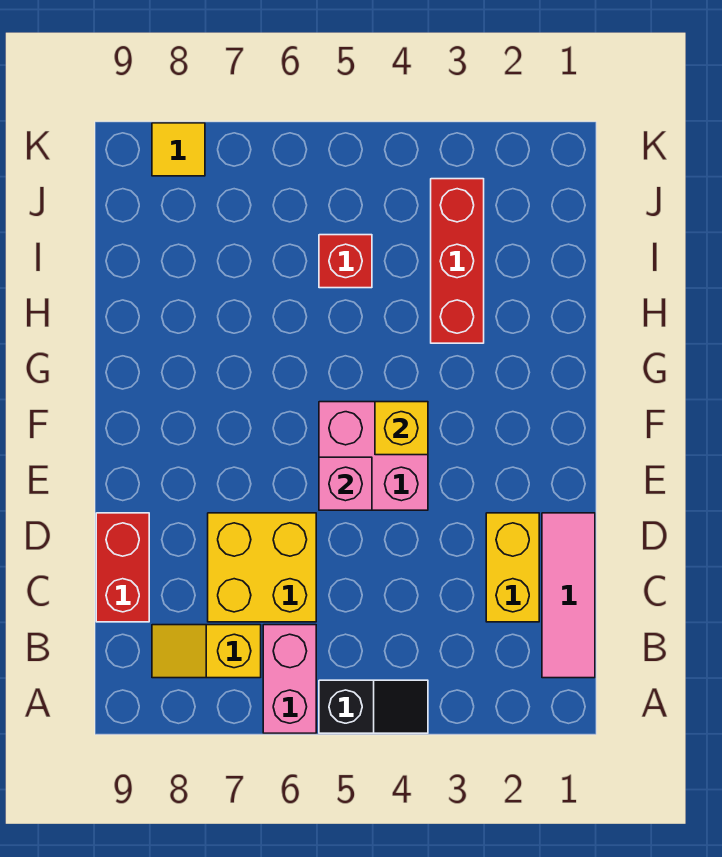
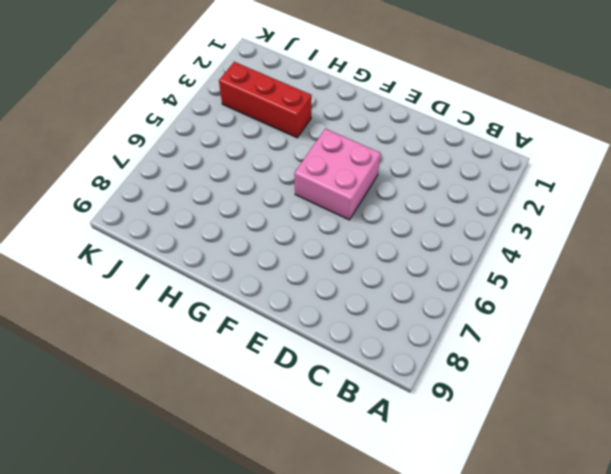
none -> black 1x2 slope [319,680,428,733]
none -> pink 1x2 brick [263,625,316,733]
none -> pink 1x3 tile [542,513,595,678]

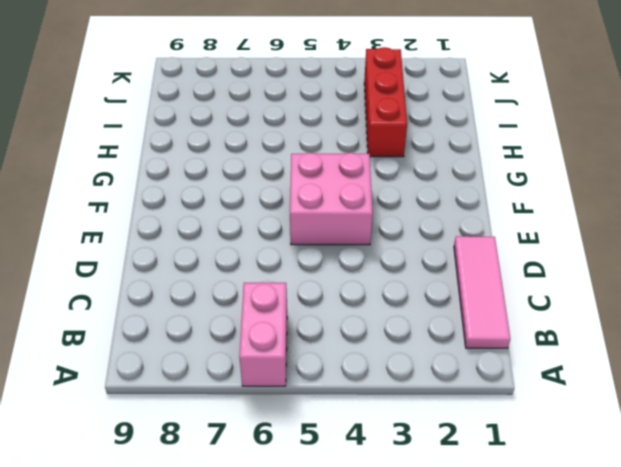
none -> black 1x2 slope [319,680,428,733]
none -> yellow 1x2 slope [152,625,261,678]
none -> yellow 1x2 brick [486,513,539,622]

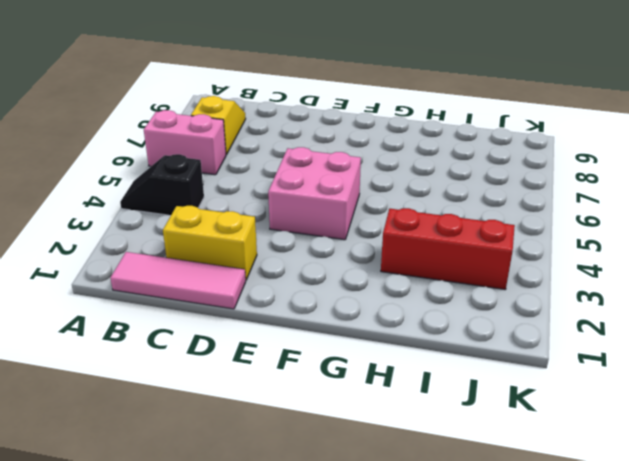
black 1x2 slope [120,154,204,215] -> black 1x2 slope turned to [319,680,428,733]
none -> yellow 2x2 brick [208,513,316,622]
none -> red 1x2 brick [96,513,149,622]
none -> red 1x1 brick [319,235,372,288]

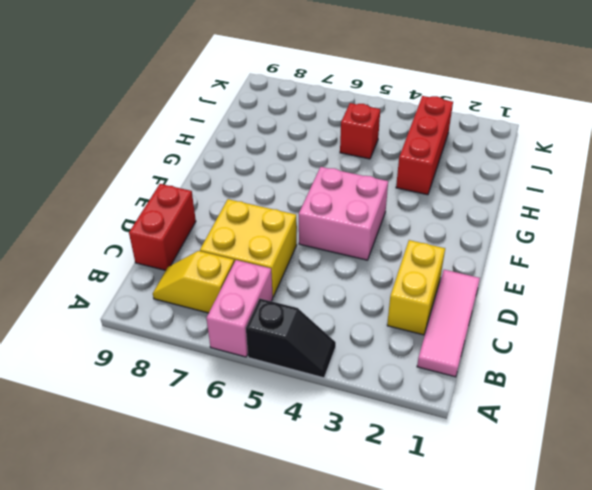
none -> yellow 1x1 tile [152,123,205,176]
none -> pink 1x1 brick [319,457,372,510]
none -> yellow 1x1 brick [375,402,428,455]

